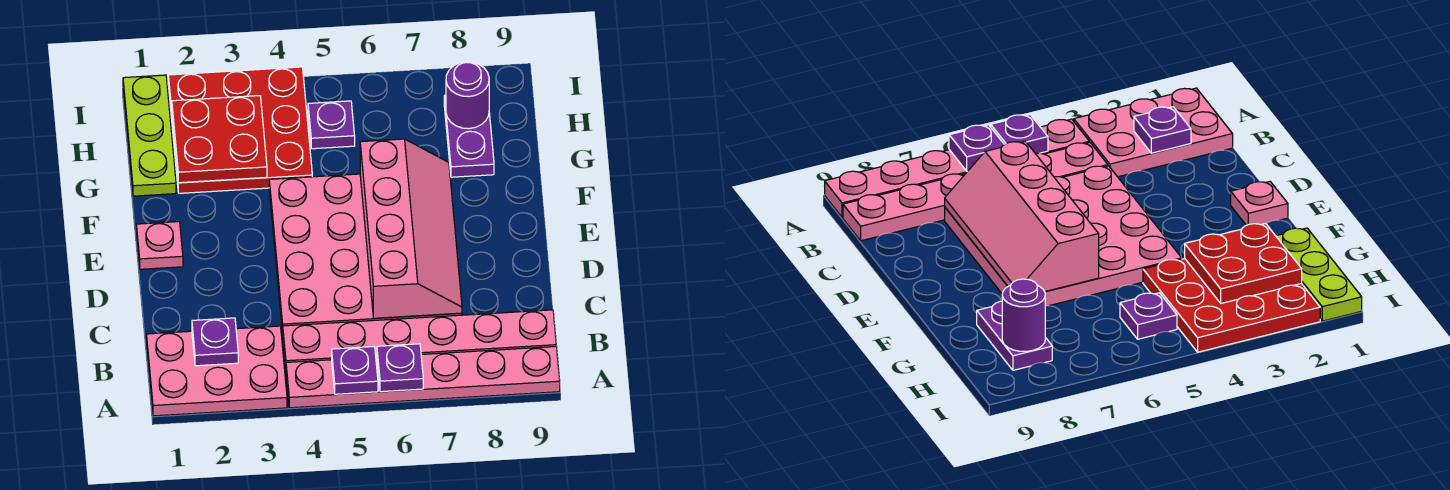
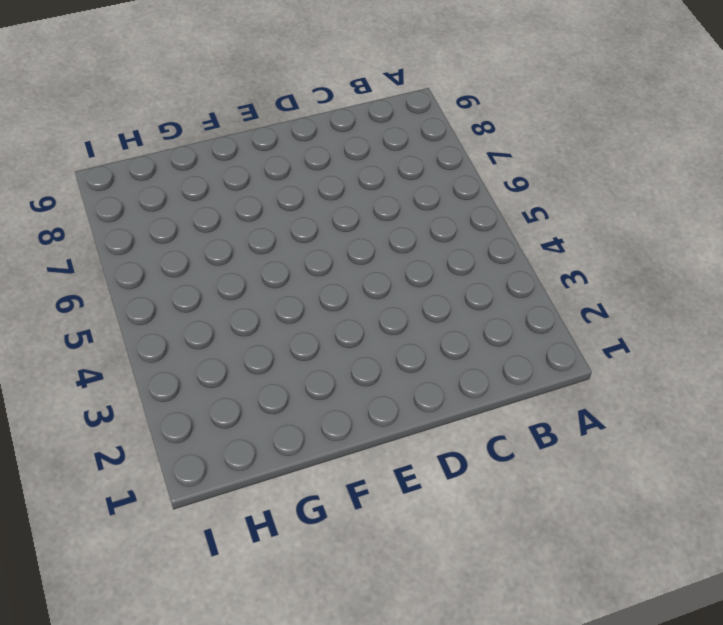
none -> pink 2x3 plate [146,326,287,416]
none -> pink 1x6 plate [286,346,560,408]
none -> pink 1x6 plate [283,310,556,366]

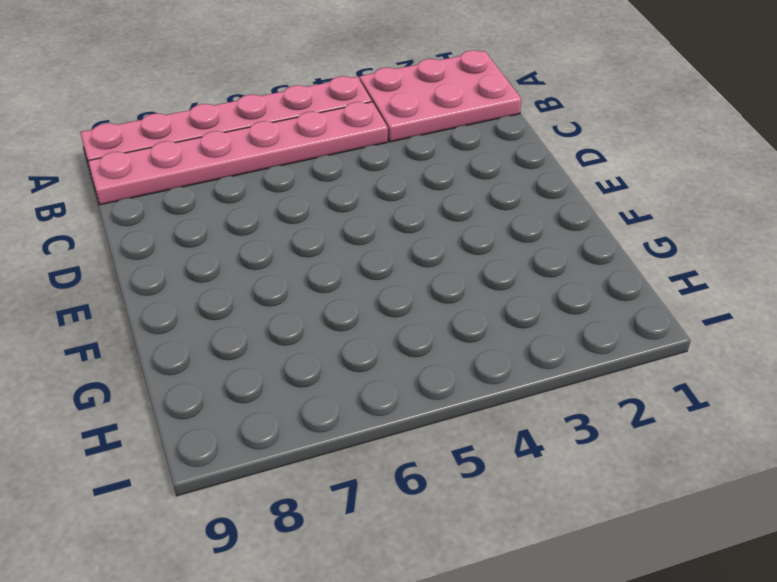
none -> pink 4x4 plate [269,174,462,333]
none -> pink 1x1 plate [136,222,183,269]
none -> lime 1x3 plate [123,75,176,196]

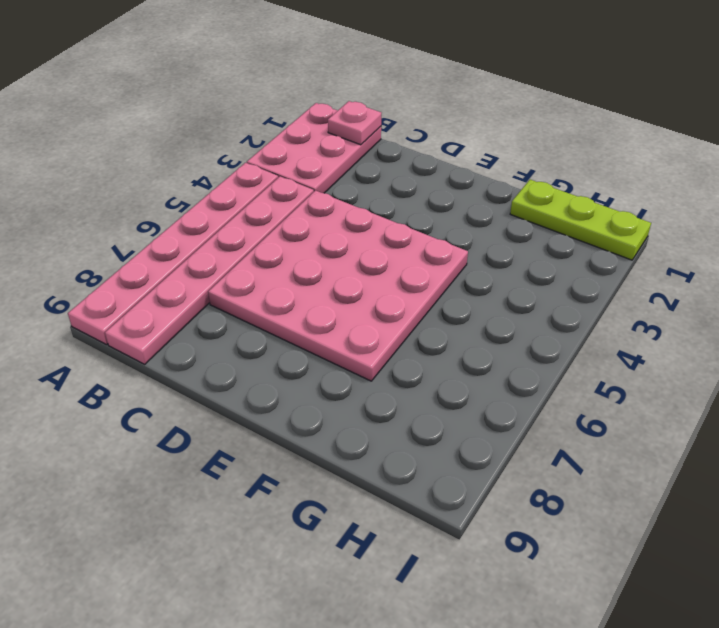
pink 1x1 plate [328,101,381,145] -> pink 1x1 plate moved to [136,222,183,269]
none -> red 3x3 plate [168,67,312,193]
none -> purple 1x2 plate [444,95,494,177]
none -> purple 1x1 plate [308,101,355,149]

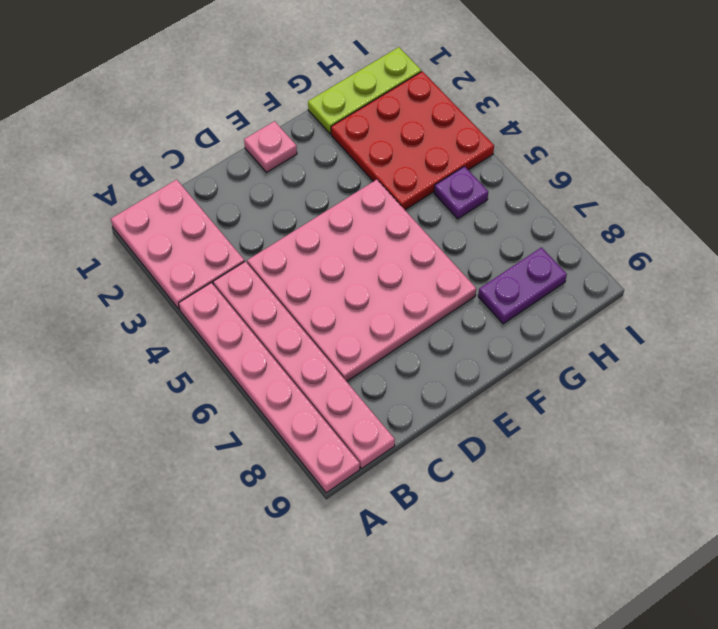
none -> purple 1x1 plate [332,347,378,394]
none -> purple 1x1 plate [377,344,423,392]
none -> purple 1x1 plate [192,318,238,366]

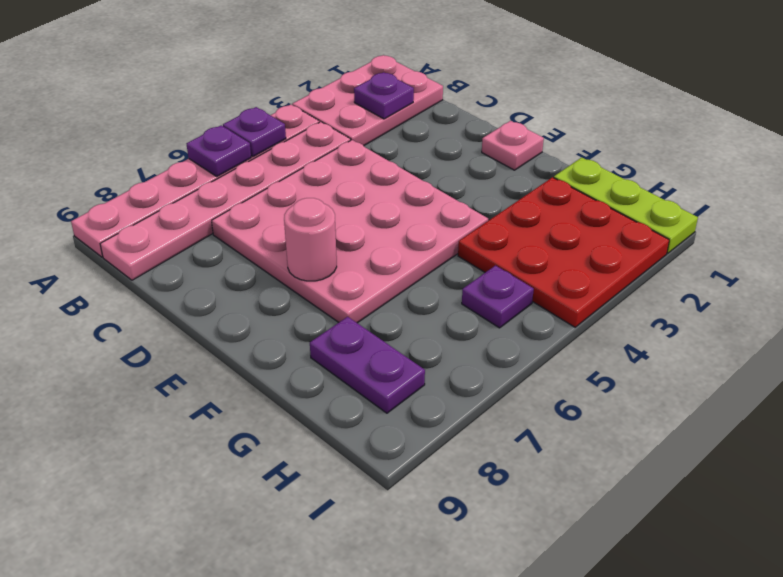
pink 1x1 round brick [284,198,337,281] -> pink 2x4 slope [360,139,462,318]
none -> red 2x2 plate [172,96,267,183]
none -> purple 1x1 round brick [446,62,489,129]

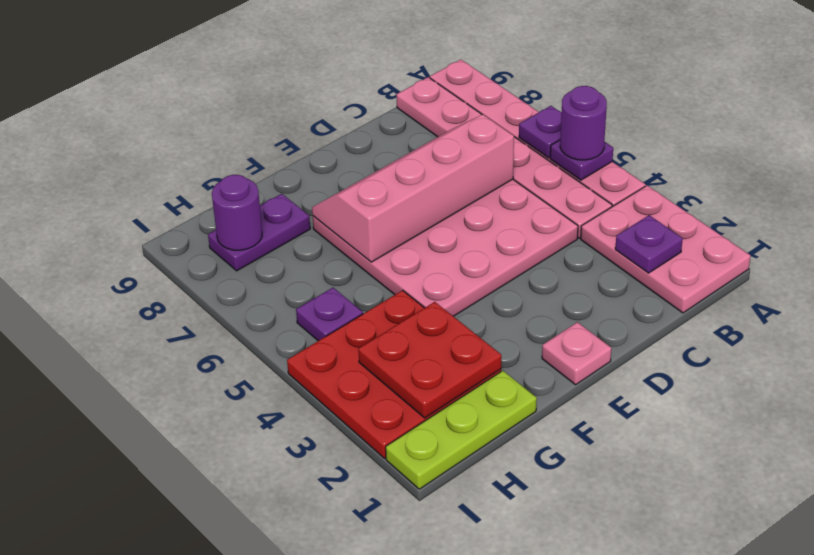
purple 1x1 round brick [560,86,607,160] -> none

